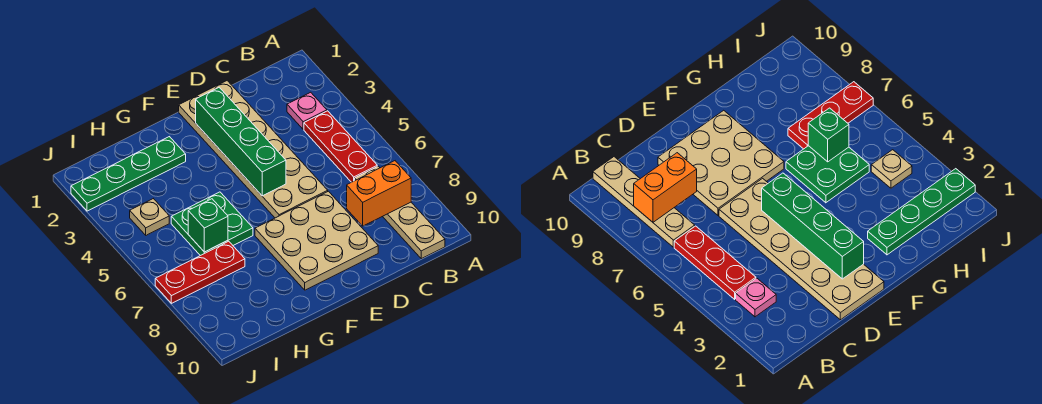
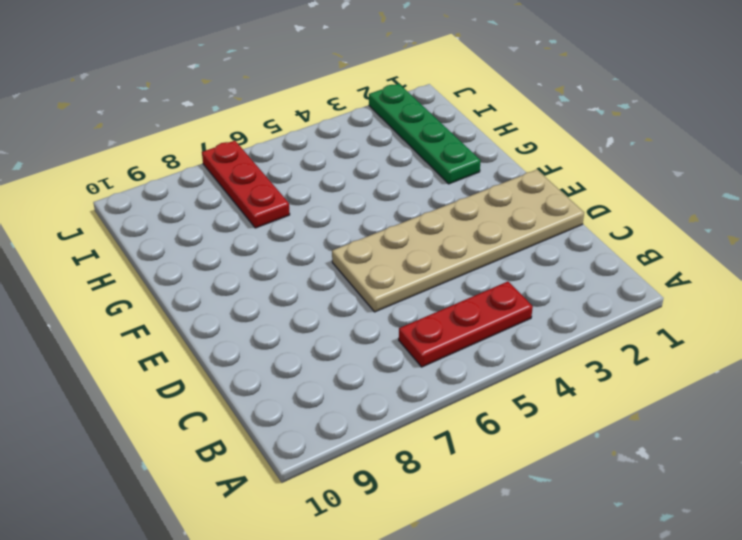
none -> pink 1x1 plate [287,92,327,129]
none -> tan 1x4 plate [355,166,445,259]
none -> tan 3x3 plate [255,191,378,290]

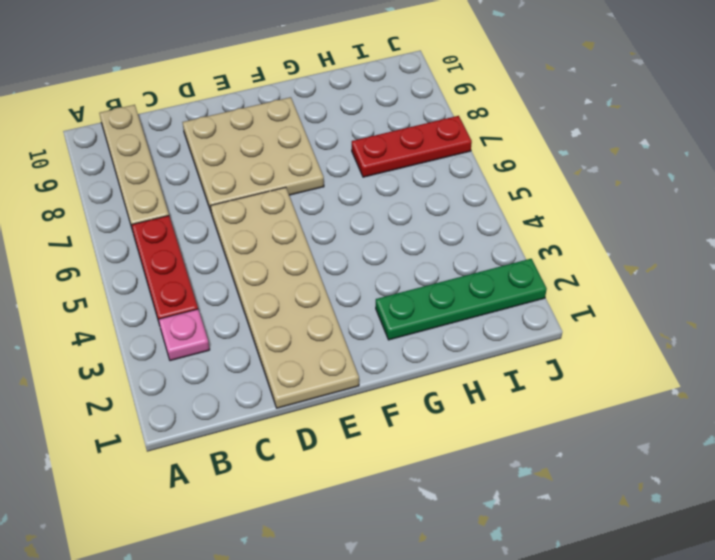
none -> green 2x2 plate [171,192,253,256]
none -> tan 1x1 plate [130,199,169,235]
none -> orange 1x2 brick [347,161,411,226]

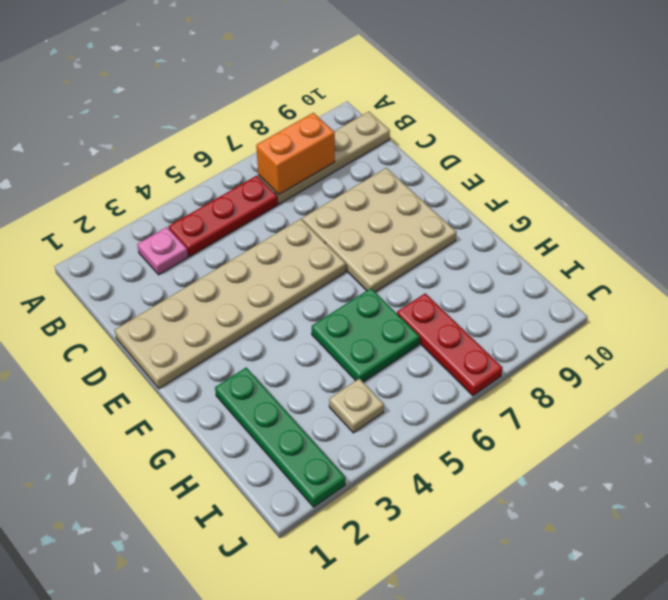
orange 1x2 brick [256,113,335,194] -> orange 1x2 brick turned to [347,161,411,226]
none -> green 1x4 brick [196,87,286,196]
none -> green 1x1 brick [188,199,228,252]

